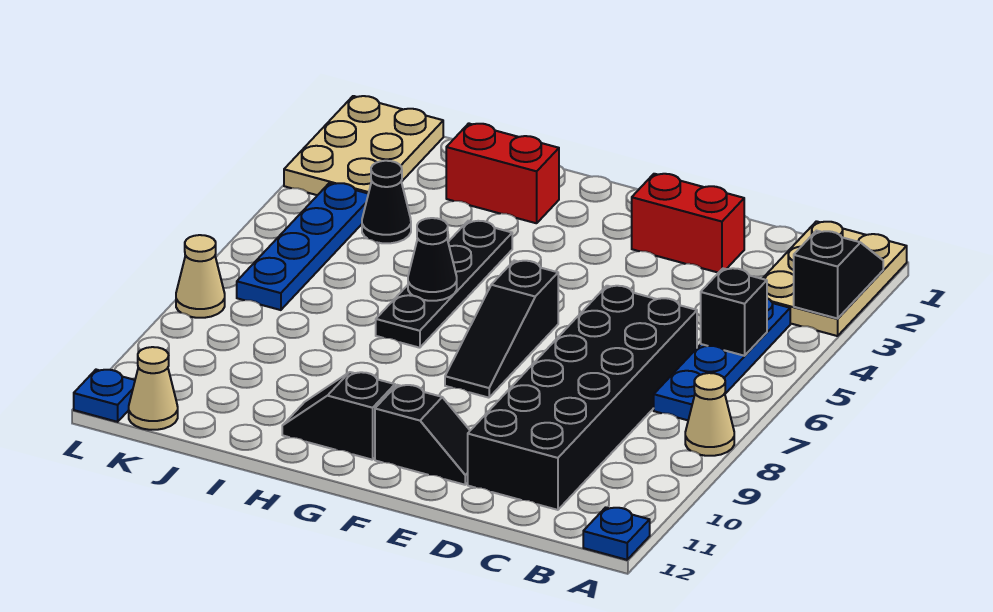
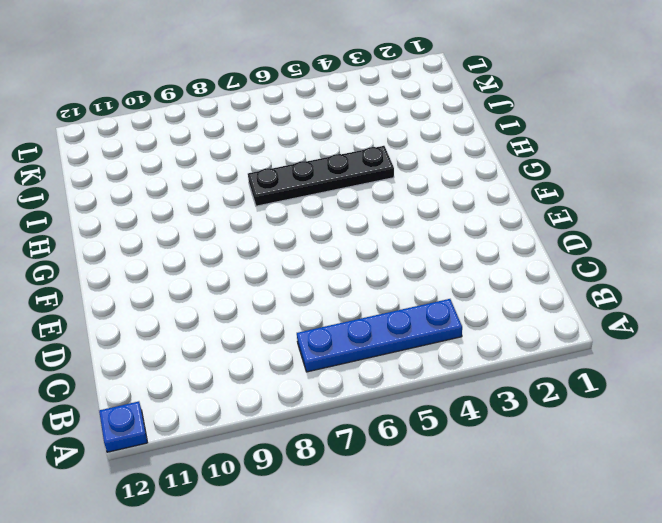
none -> tan 2x3 plate [762,221,907,336]
none -> tan 1x1 cone [685,373,734,456]
none -> black 2x6 brick [468,286,697,510]

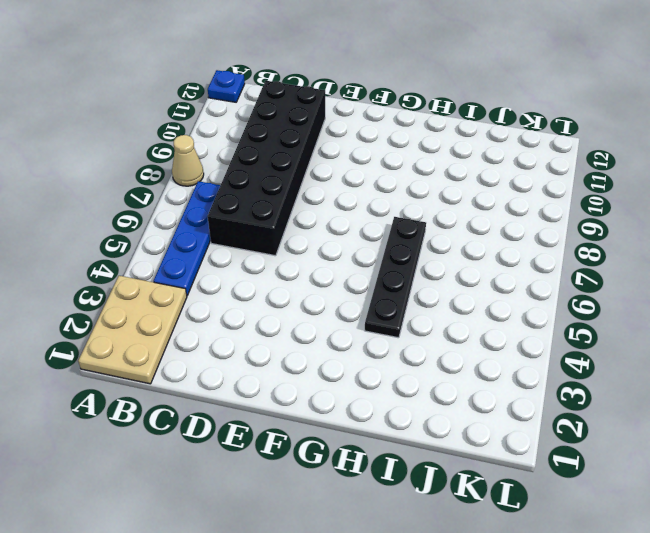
none -> red 1x2 brick [632,174,744,273]
none -> black 1x2 slope [375,385,470,485]
none -> black 1x3 slope [445,261,558,398]

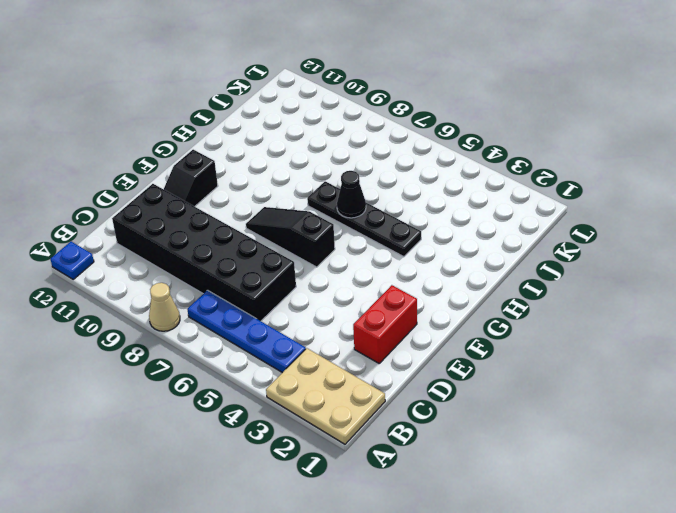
none -> black 1x2 slope [282,372,395,460]
none -> red 1x2 brick [446,123,559,223]
none -> black 1x1 cone [362,161,411,243]

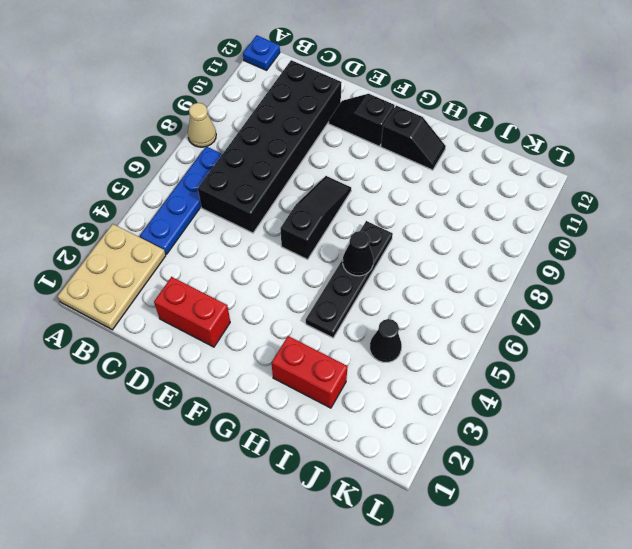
none -> tan 2x3 plate [284,96,443,195]
none -> blue 1x4 plate [237,183,368,310]
none -> tan 1x1 cone [129,347,178,430]

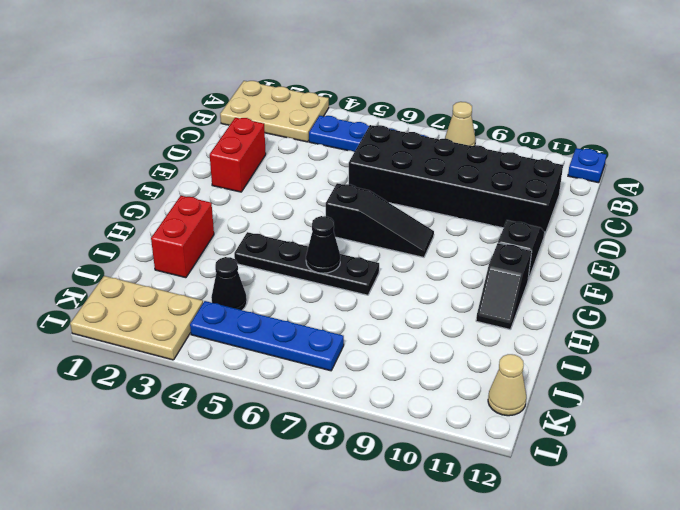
none -> tan 1x1 cone [176,235,225,318]
none -> blue 1x1 plate [74,370,135,422]
none -> black 1x2 slope [794,231,883,319]

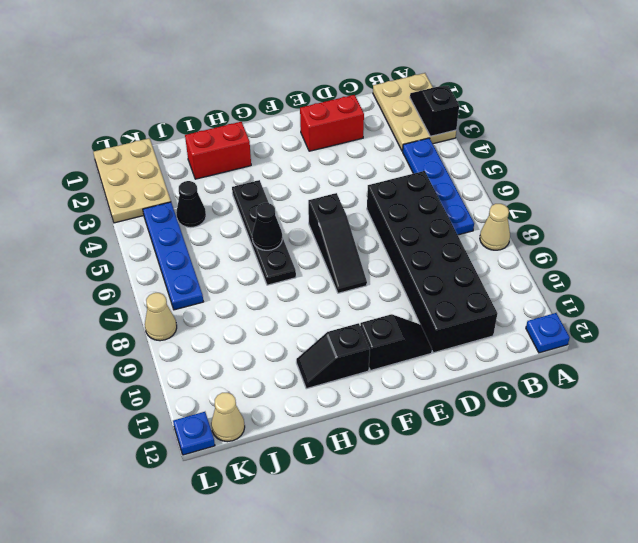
none -> black 1x1 brick [701,268,767,356]

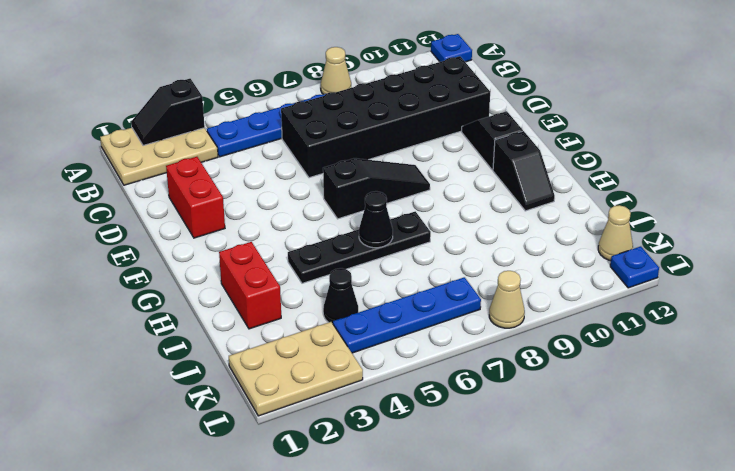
none -> black 1x1 brick [701,268,767,356]

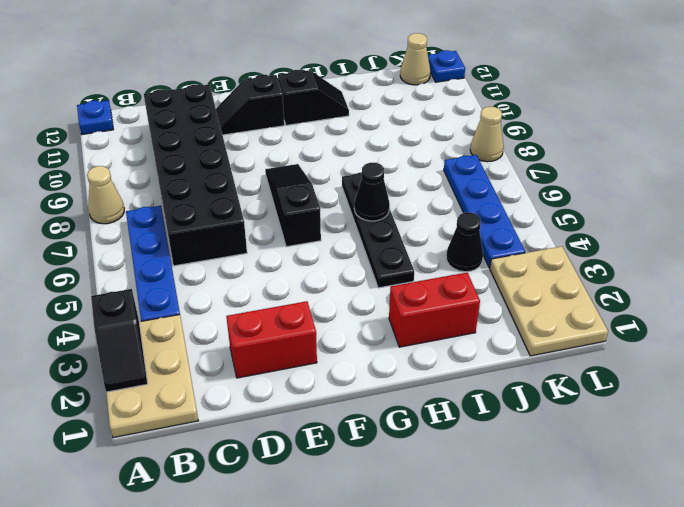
none -> black 1x1 brick [701,268,767,356]

